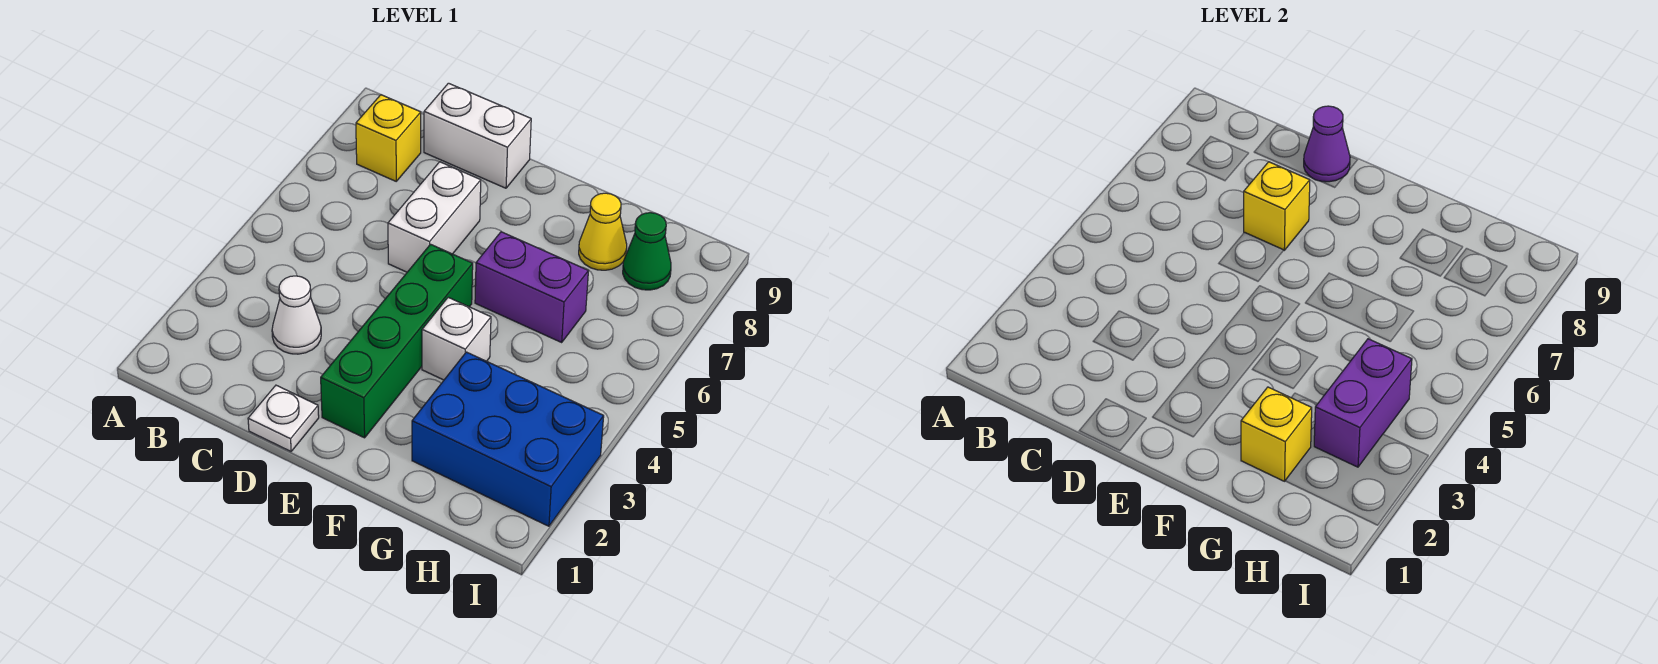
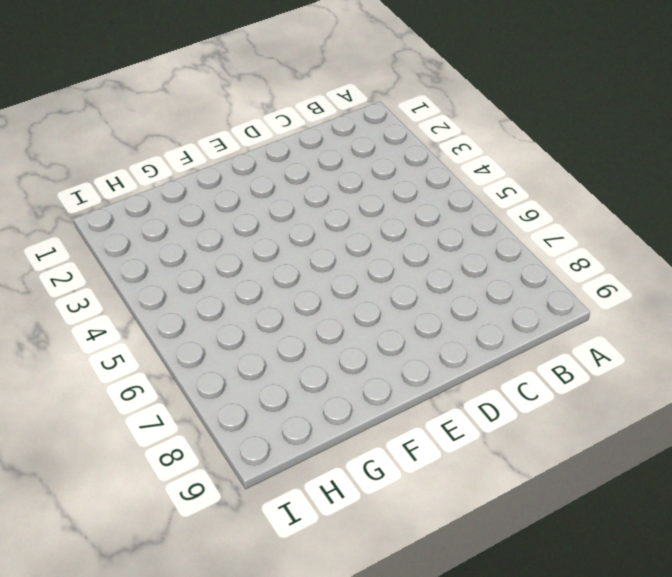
none -> yellow 1x1 brick [356,95,421,181]
none -> white 1x1 cone [272,276,321,354]
none -> white 1x2 brick [424,83,531,188]

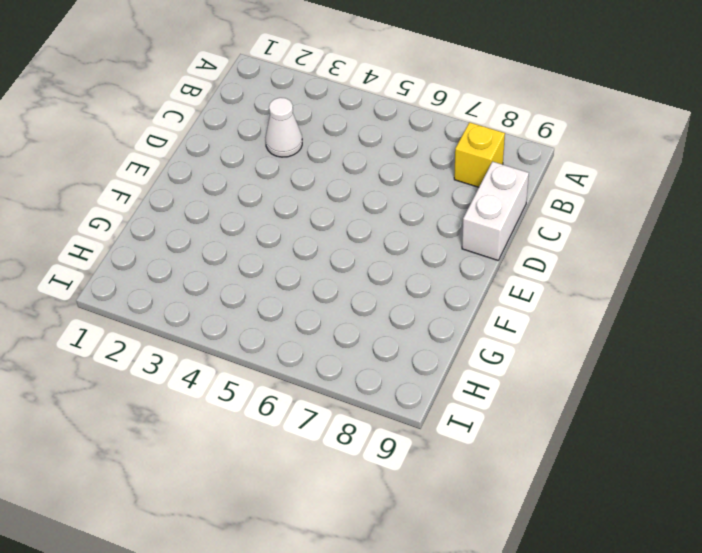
none -> white 1x1 plate [248,385,319,451]
none -> white 1x2 brick [388,162,481,272]
none -> green 1x4 brick [321,244,473,438]

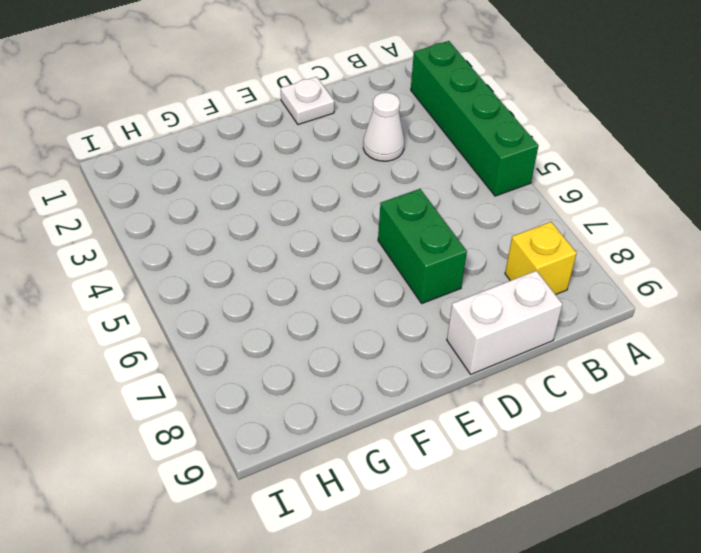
green 1x4 brick [411,41,538,196] -> green 1x4 brick moved to [321,244,473,438]
green 1x2 brick [378,189,467,303] -> white 1x2 brick [388,162,481,272]
none -> white 1x1 brick [422,297,491,380]
none -> purple 1x2 brick [475,232,588,342]
none -> blue 2x3 brick [412,352,604,526]

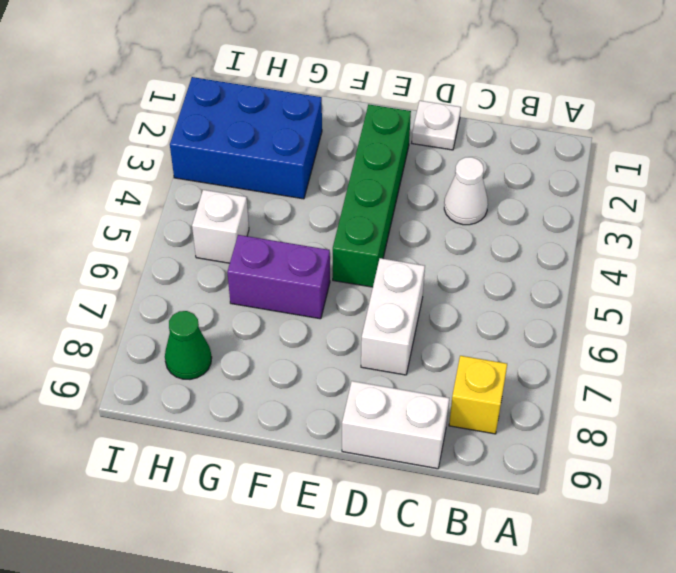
white 1x1 brick [192,190,249,263] -> white 1x1 brick moved to [422,297,491,380]
none -> yellow 1x1 cone [579,193,627,270]
none -> yellow 1x1 brick [1244,162,1310,250]
none -> purple 1x1 cone [1304,106,1350,182]

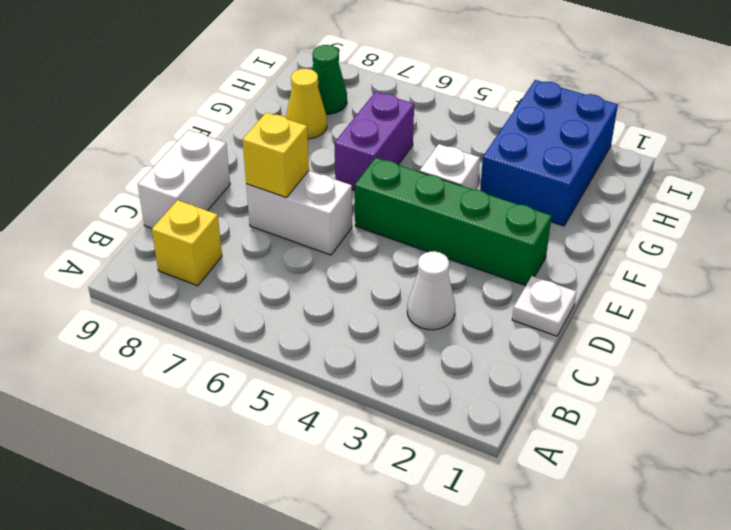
none -> purple 1x1 cone [1304,106,1350,182]
none -> yellow 1x1 brick [1241,387,1312,481]
none -> purple 1x2 brick [1314,339,1412,467]

